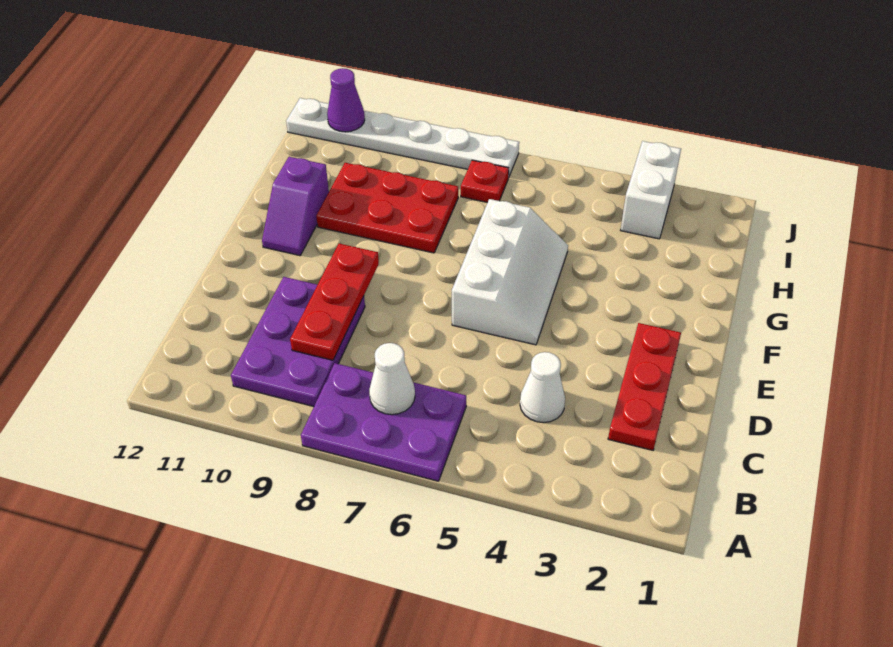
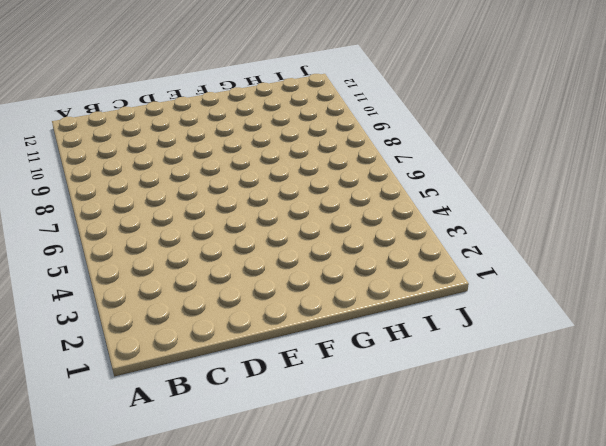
none -> purple 2x3 plate [301,363,466,481]
none -> purple 2x3 plate [231,277,365,407]
none -> red 1x3 plate [608,323,681,450]

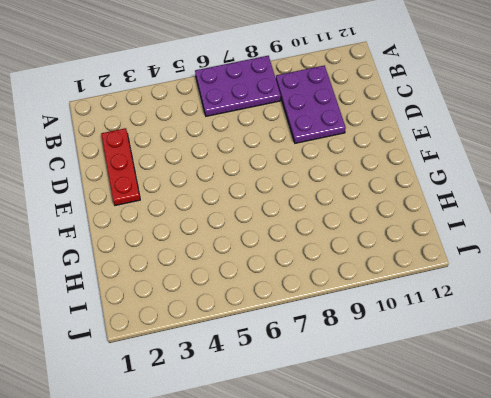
none -> white 1x1 cone [520,352,565,423]
none -> white 2x3 slope [452,199,568,345]
none -> purple 1x2 slope [262,157,329,256]

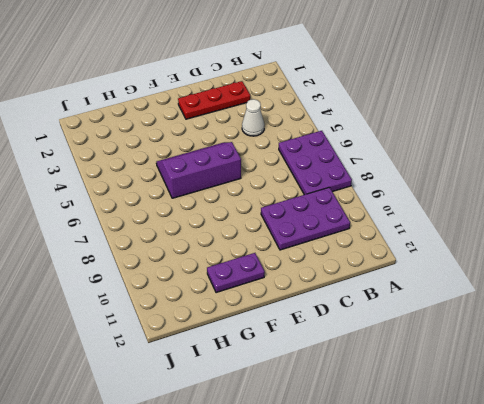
purple 2x3 slope [156,142,241,198] -> white 2x3 slope [452,199,568,345]
purple 1x2 plate [207,253,265,293] -> purple 1x2 slope [262,157,329,256]
none -> red 2x3 plate [316,163,458,253]
none -> white 1x2 brick [621,141,681,239]
none -> red 1x1 plate [461,160,509,203]

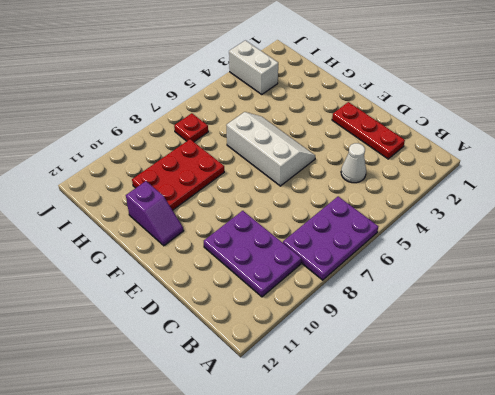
none -> white 1x6 plate [286,98,519,178]
none -> white 1x1 cone [369,343,415,415]
none -> red 1x3 plate [290,244,379,360]

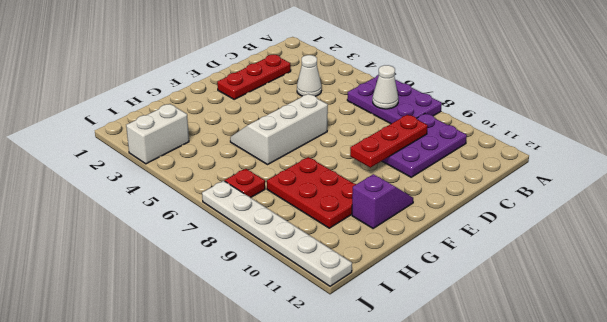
none -> purple 1x1 cone [327,68,365,132]

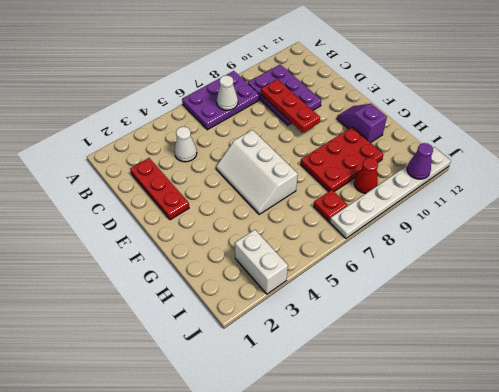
red 1x1 cone [354,158,378,193] -> none

